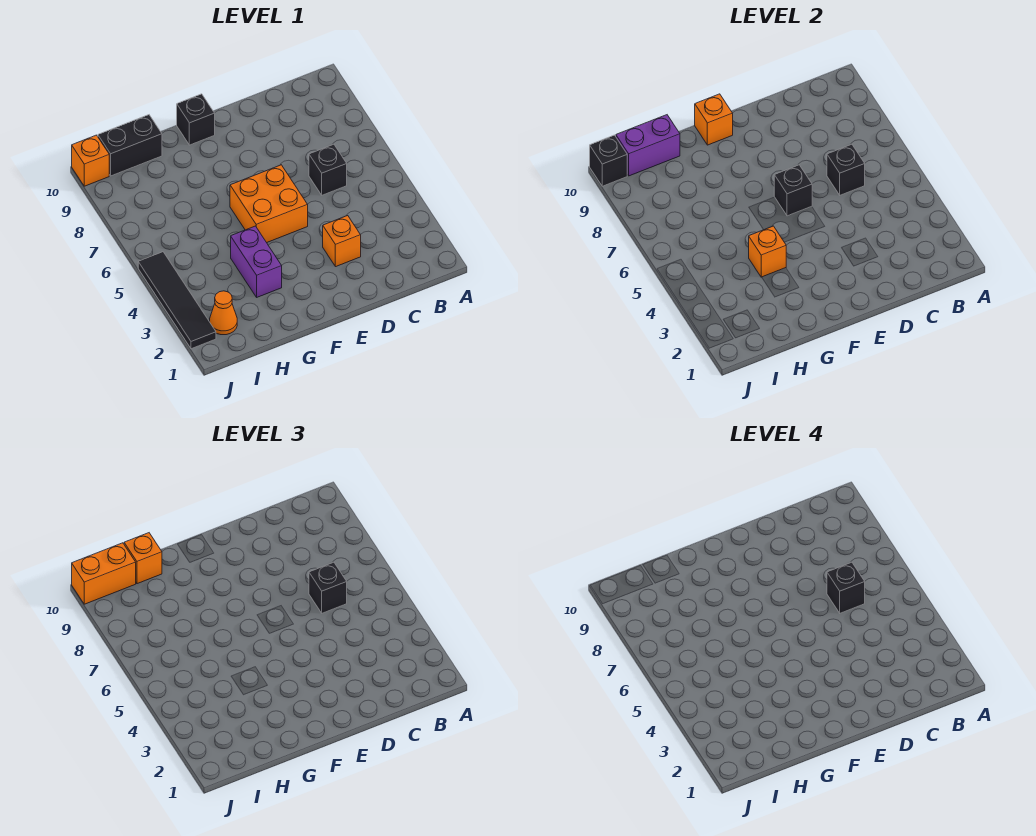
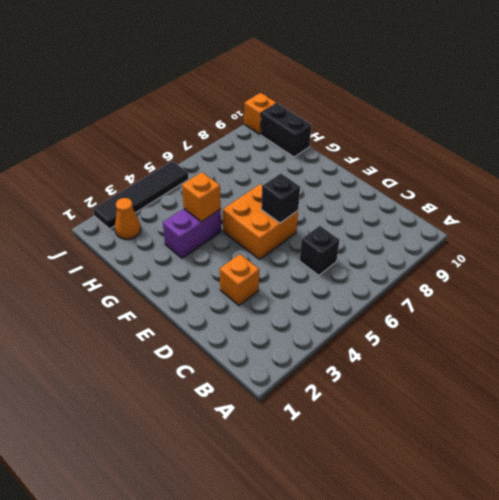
none -> black 1x1 brick [177,94,215,145]
none -> black 1x1 brick [827,144,865,195]
none -> orange 1x1 brick [695,94,733,145]

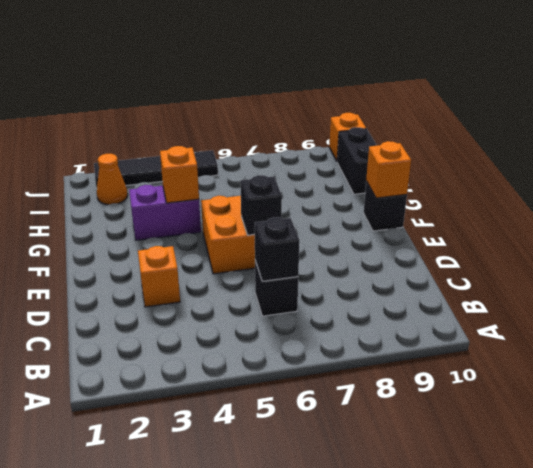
none -> purple 1x2 brick [616,115,680,176]
none -> black 1x1 brick [590,135,627,186]
none -> black 1x1 brick [309,562,347,613]

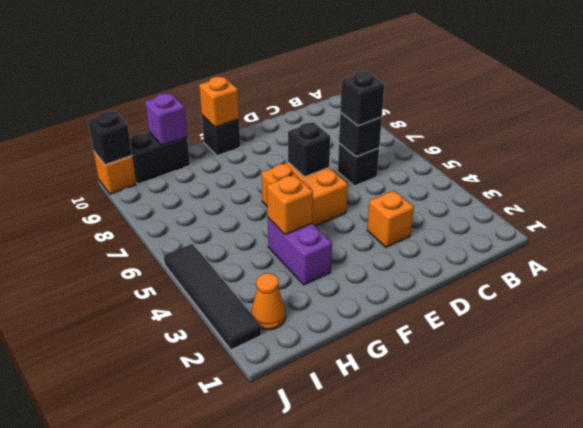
purple 1x1 brick [145,93,187,145] -> purple 1x2 brick [616,115,680,176]
none -> orange 1x1 brick [124,533,162,584]
none -> orange 1x2 brick [72,543,136,604]
none -> black 1x1 brick [827,562,865,613]

